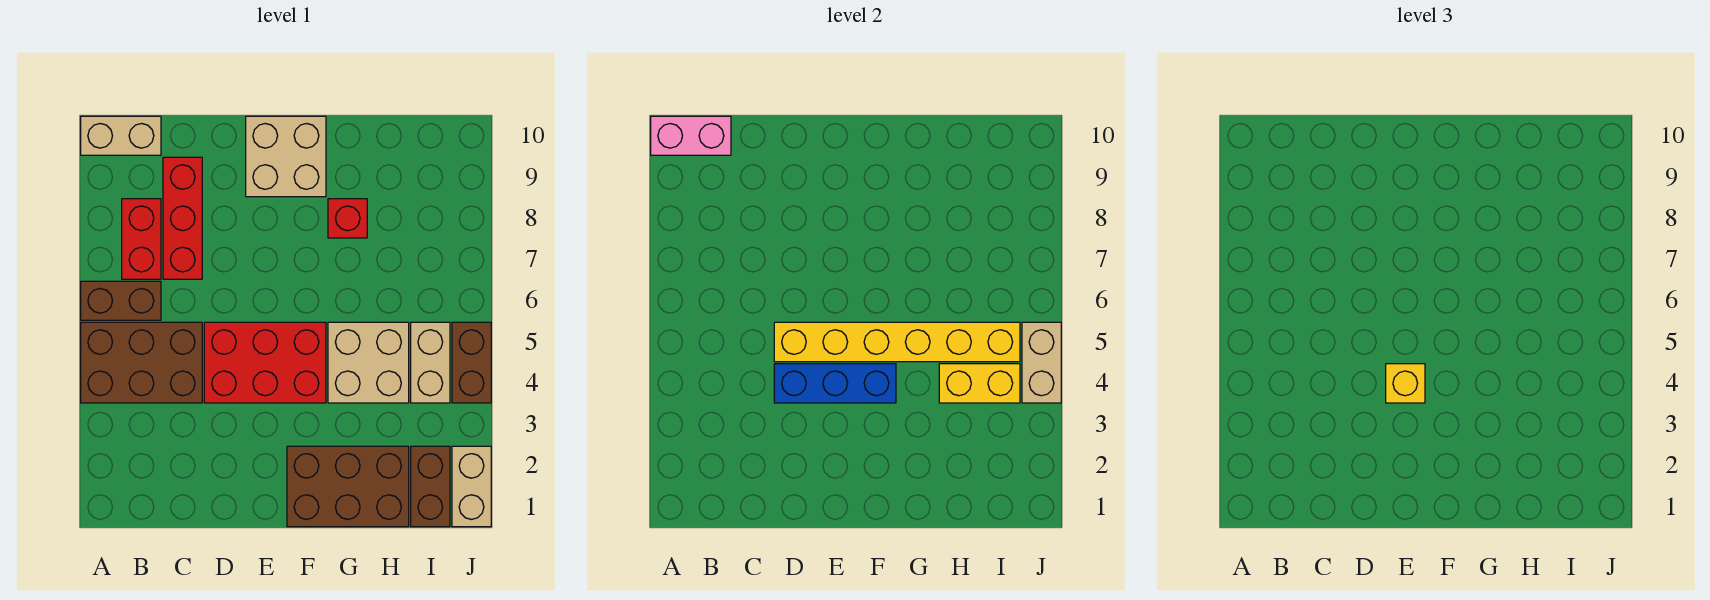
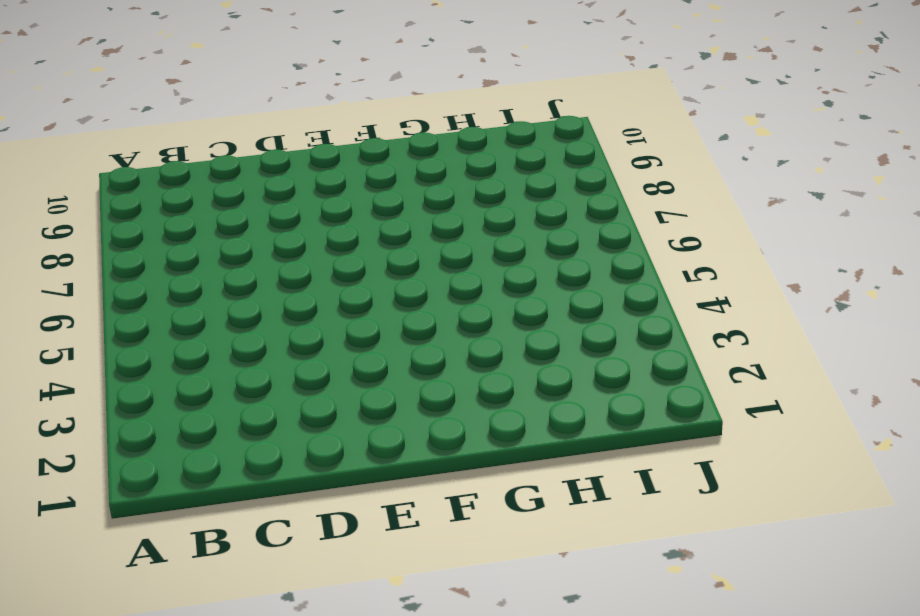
none -> brown 2x3 brick [81,322,202,403]
none -> brown 1x2 brick [81,281,161,320]
none -> tan 1x2 brick [81,116,161,155]

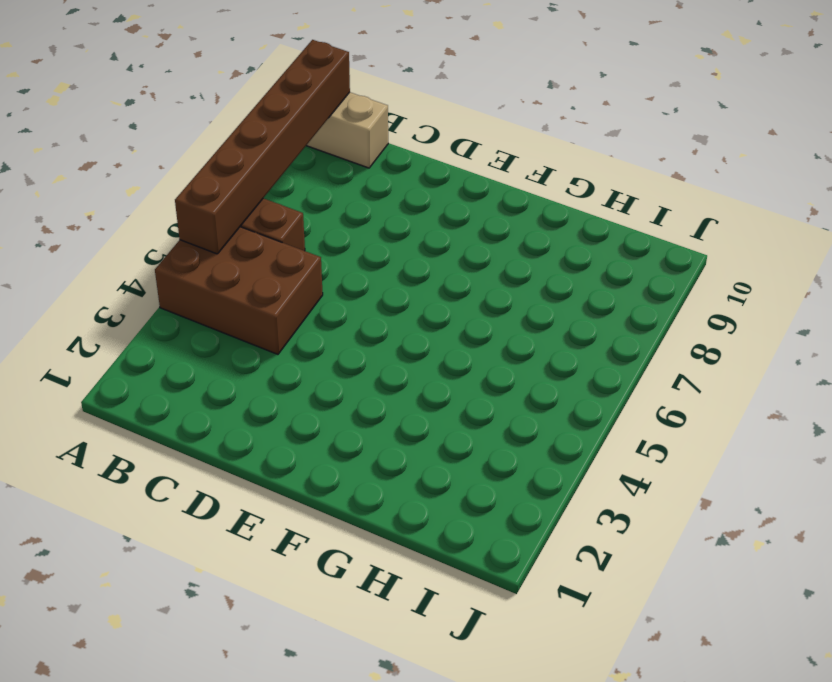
brown 1x6 brick [175,40,350,254] -> pink 1x2 brick [651,116,731,155]
none -> red 1x2 brick [122,199,161,279]
none -> red 1x3 brick [163,157,202,279]
none -> red 2x3 brick [204,322,326,403]

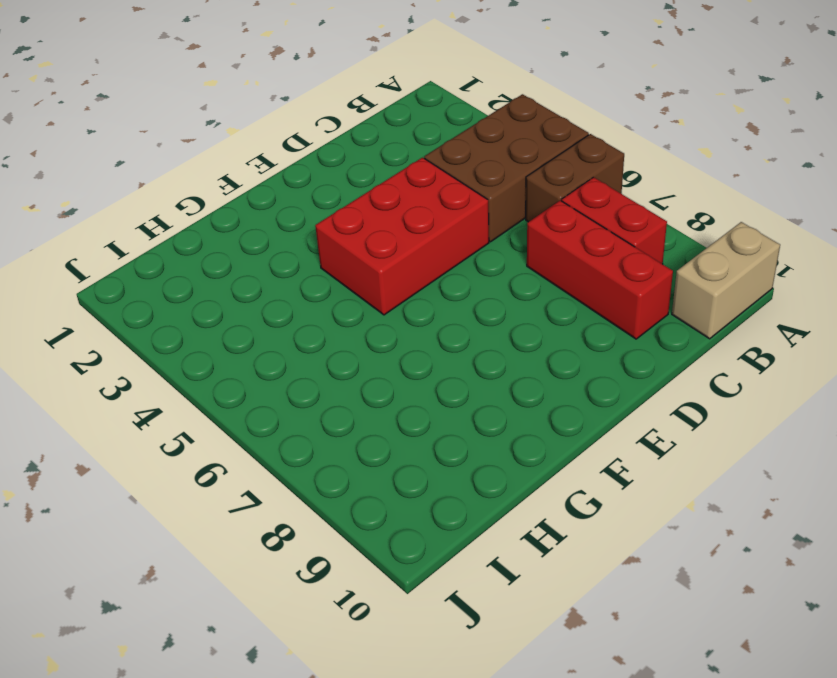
none -> tan 2x2 brick [246,116,326,197]
none -> brown 2x3 brick [287,446,409,527]
none -> tan 2x2 brick [328,322,409,403]

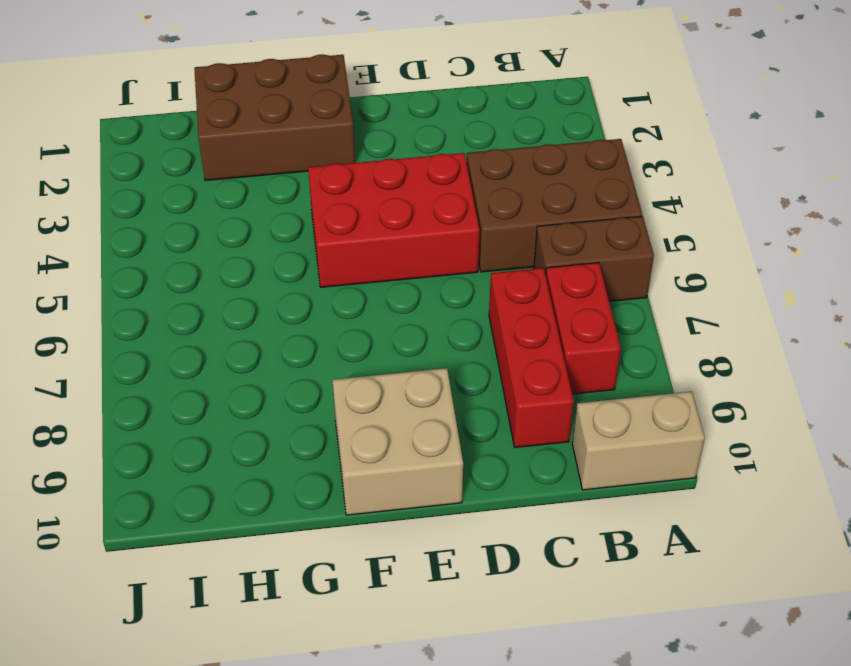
none -> tan 2x2 brick [328,322,409,403]
none -> red 1x1 brick [328,199,367,238]
none -> brown 1x2 brick [411,446,450,527]

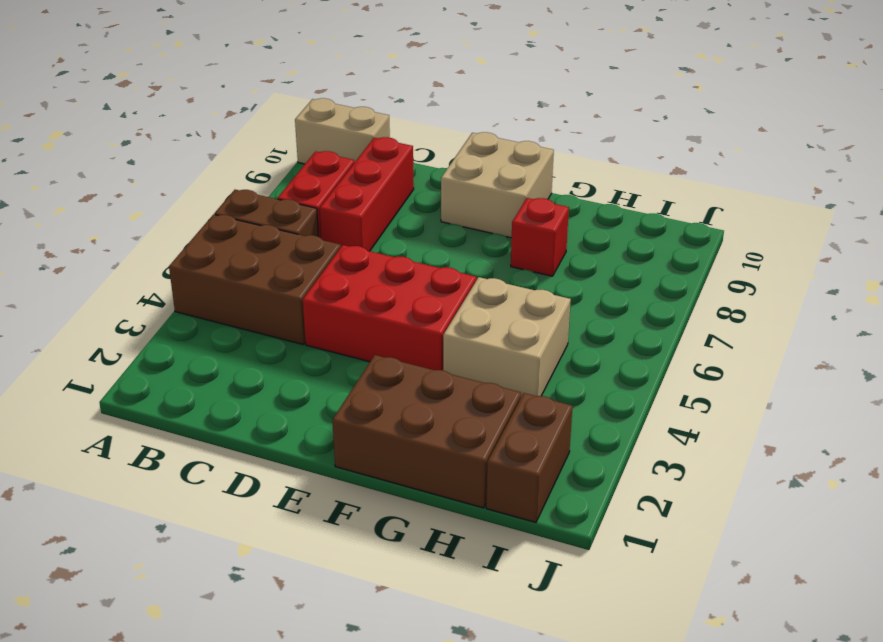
none -> tan 1x2 brick [411,322,450,403]
none -> tan 1x2 brick [452,446,491,527]
none -> brown 1x2 brick [452,322,491,403]

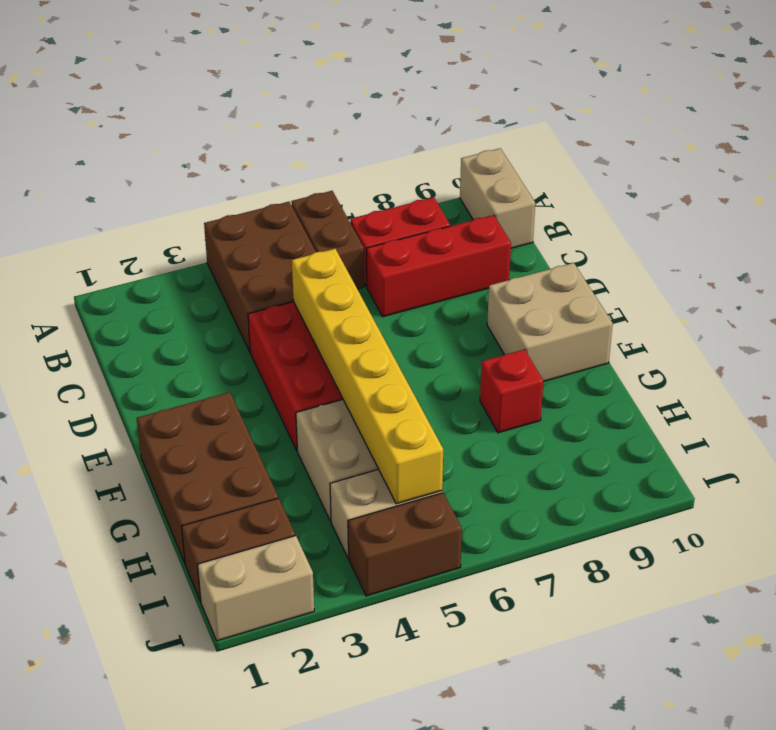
none -> pink 1x2 brick [651,116,731,155]
none -> blue 1x3 brick [774,364,896,403]
none -> yellow 1x2 brick [939,364,1020,403]

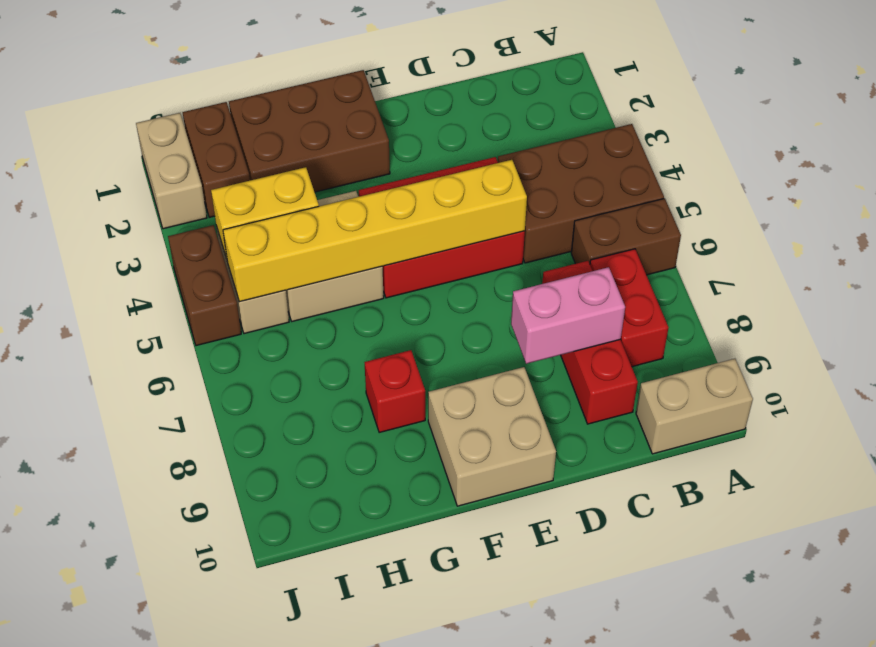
pink 1x2 brick [511,267,625,364] -> pink 1x2 brick moved to [651,116,731,155]
none -> blue 1x3 brick [774,364,896,403]
none -> tan 1x2 brick [1022,322,1061,403]
none -> yellow 1x1 brick [1386,364,1425,403]

